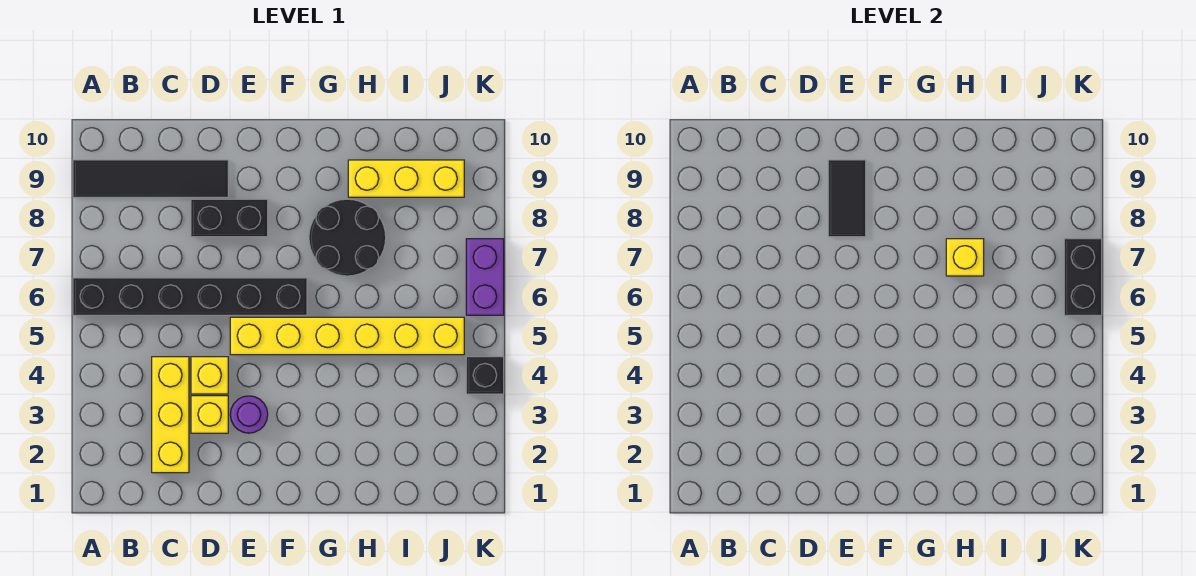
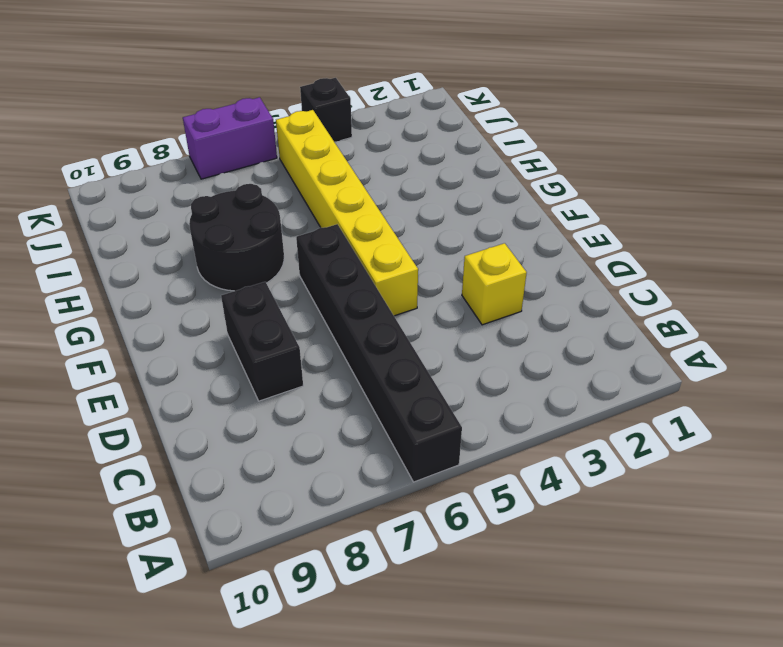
none -> black 1x4 tile [73,160,228,197]
none -> yellow 1x3 brick [152,357,189,473]
none -> yellow 1x1 brick [191,357,228,394]

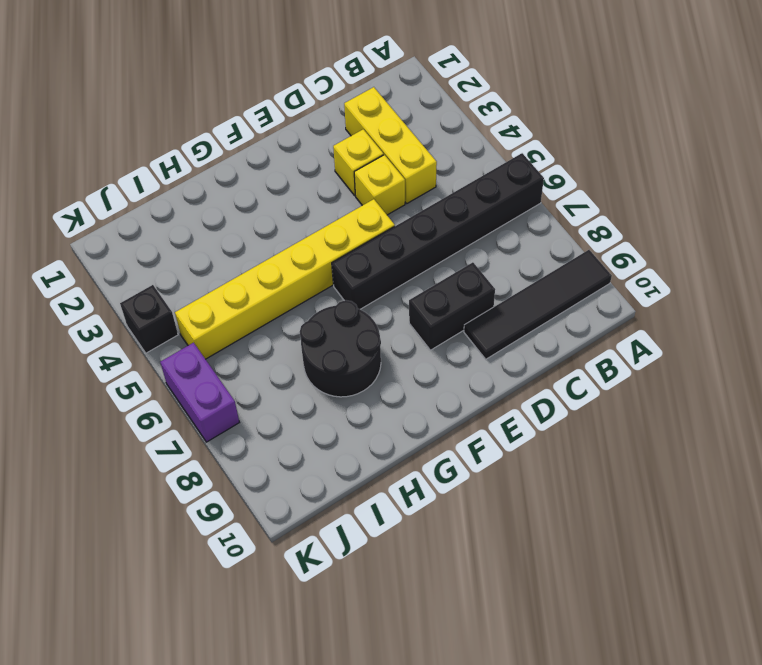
none -> purple 1x1 round brick [230,396,268,433]
none -> yellow 1x3 brick [348,160,464,197]
none -> black 1x2 tile [828,160,866,237]

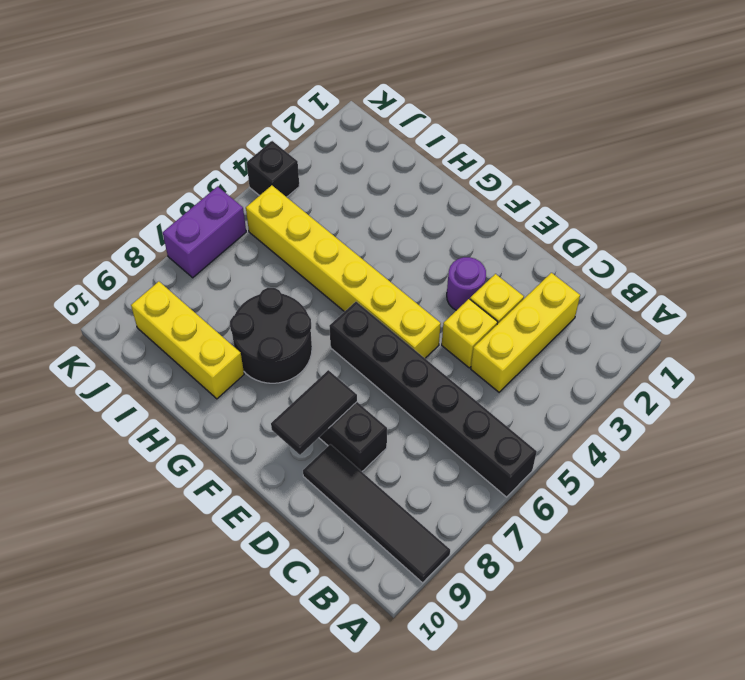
none -> yellow 1x1 brick [946,239,984,276]
none -> black 1x2 brick [1064,239,1102,315]

